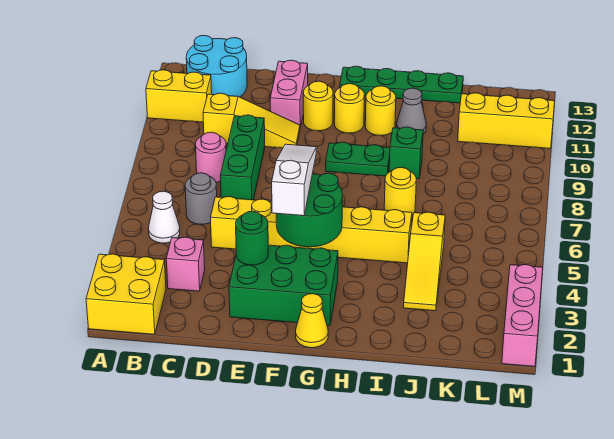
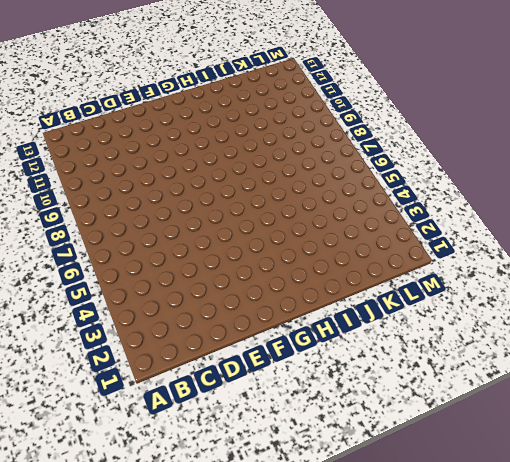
none -> yellow 2x2 brick [86,254,166,335]
none -> yellow 1x2 brick [146,70,212,122]
none -> white 1x1 cone [148,191,180,243]

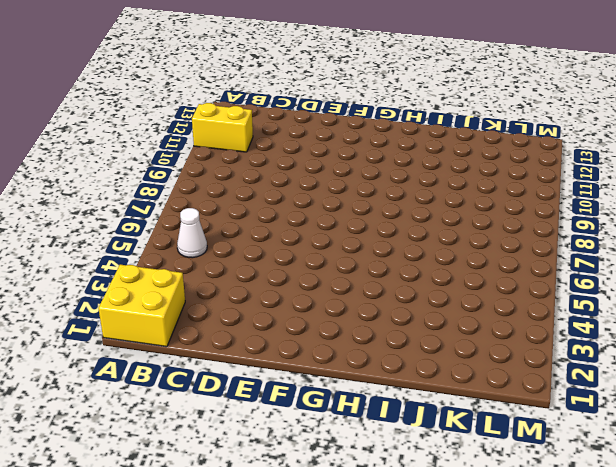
none -> cyan 2x2 round brick [186,35,247,97]
none -> pink 1x1 brick [166,237,205,291]
none -> grey 1x1 round brick [185,173,217,224]

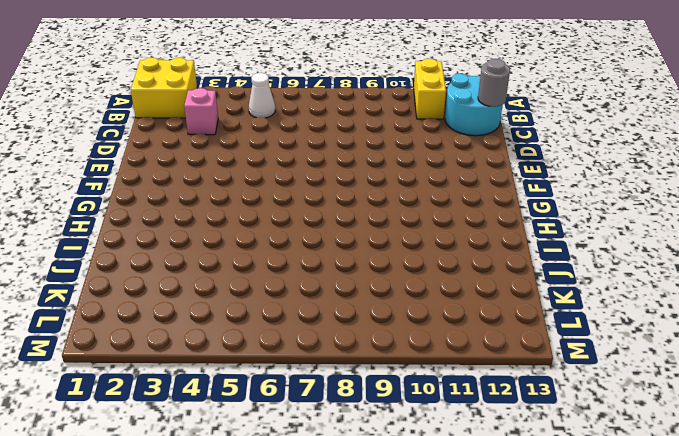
grey 1x1 round brick [478,59,510,107] -> grey 1x1 round brick moved to [185,173,217,224]
none -> pink 1x1 round brick [196,132,226,182]
none -> yellow 1x3 slope [203,93,300,148]
none -> yellow 1x6 brick [211,197,412,263]

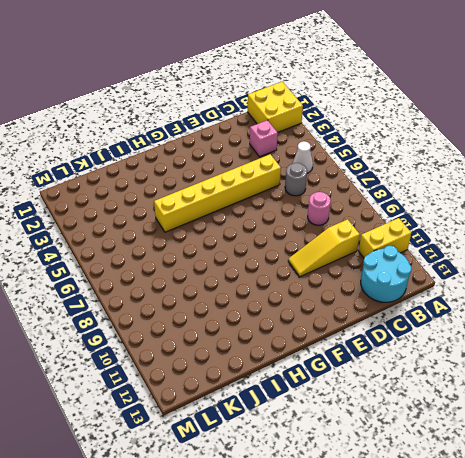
none -> green 1x3 brick [220,115,265,200]
none -> green 2x3 brick [229,245,338,325]
none -> pink 1x2 brick [270,60,308,128]

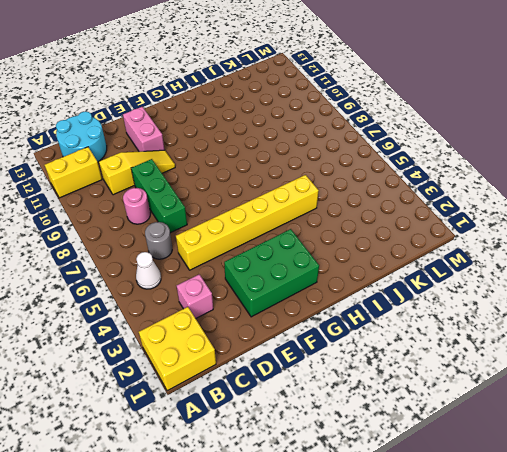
none -> yellow 1x1 round brick [303,81,333,131]
none -> yellow 1x1 cone [296,294,328,348]
none -> green 1x2 plate [326,142,390,176]

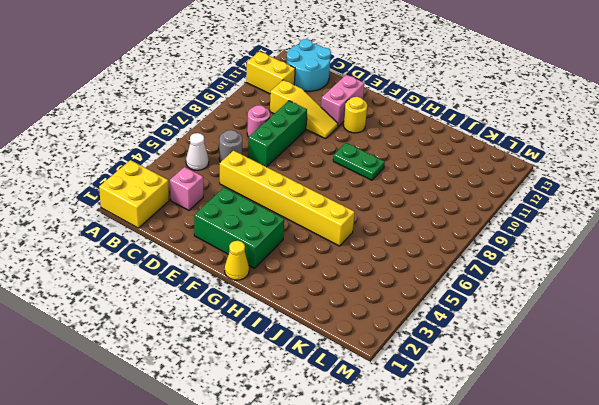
none -> yellow 1x1 round brick [334,84,364,133]
none -> green 1x4 plate [340,66,463,103]
none -> yellow 1x1 round brick [365,86,396,136]

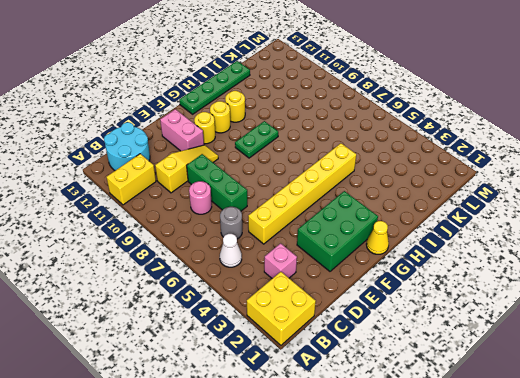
none -> yellow 1x1 round brick [384,167,416,215]
none -> green 1x1 brick [389,127,423,179]
none -> grey 1x1 cone [396,88,426,134]

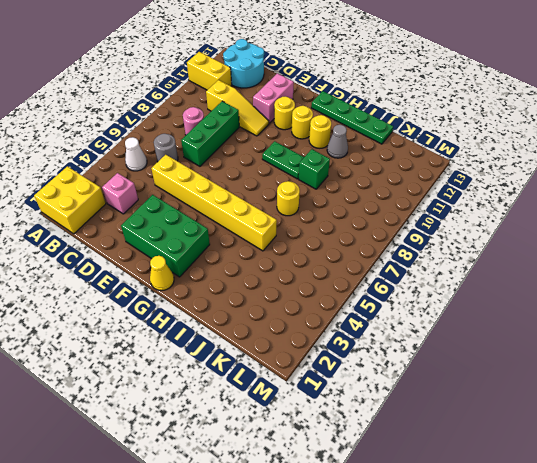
none -> yellow 1x3 slope [404,212,445,311]
none -> yellow 1x3 brick [458,93,555,148]
none -> pink 1x3 brick [502,265,543,367]

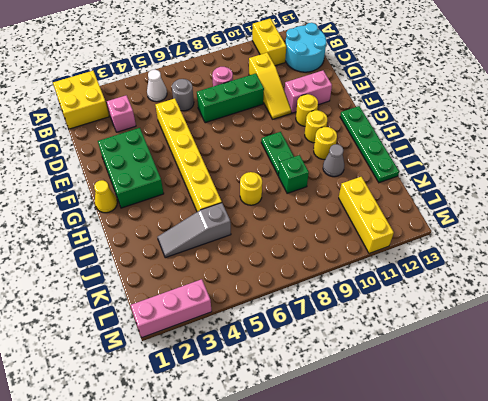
grey 1x3 slope [158,203,231,258] -> yellow 1x3 slope [404,212,445,311]
none -> green 1x1 round brick [236,211,268,265]
none -> green 2x2 round brick [276,173,342,247]
none -> white 1x3 slope [272,144,316,216]

